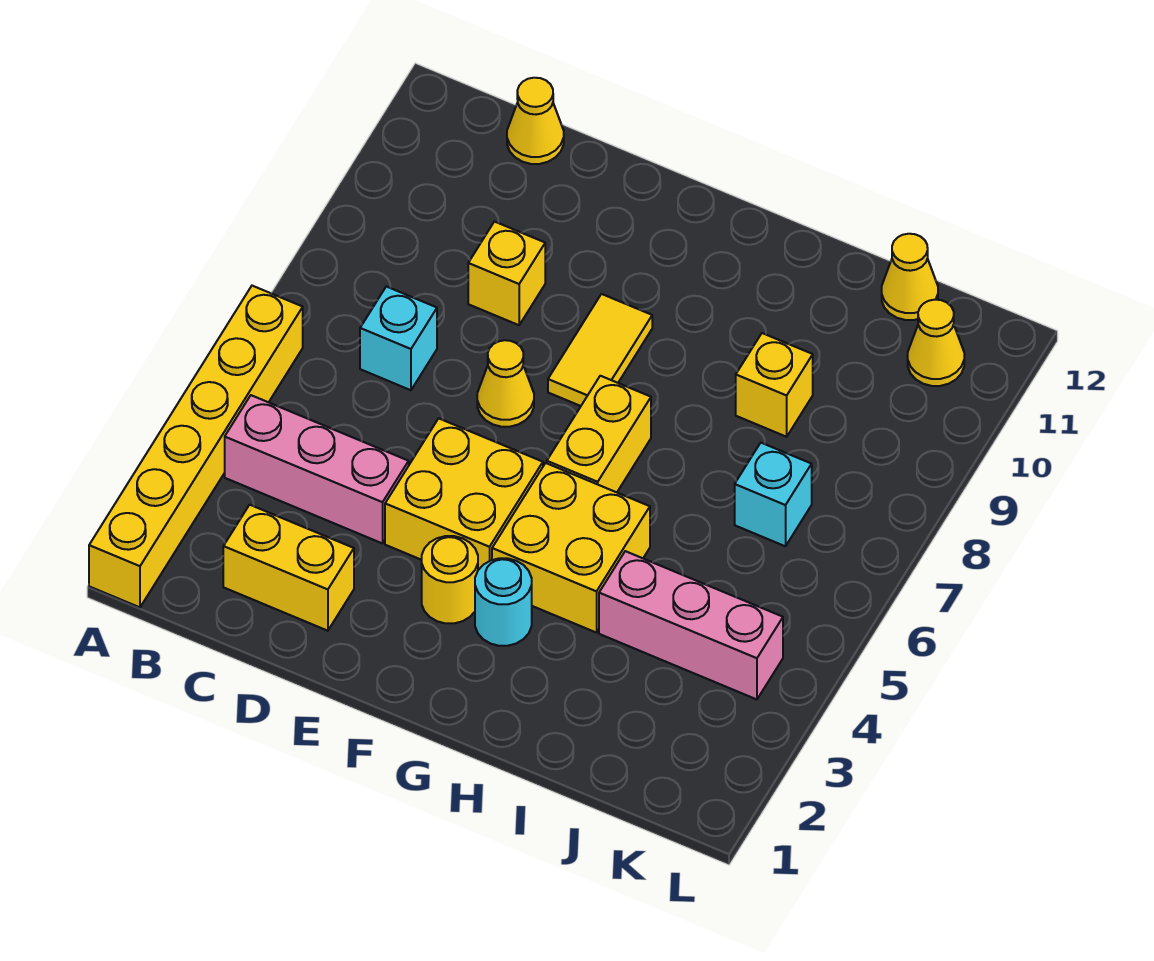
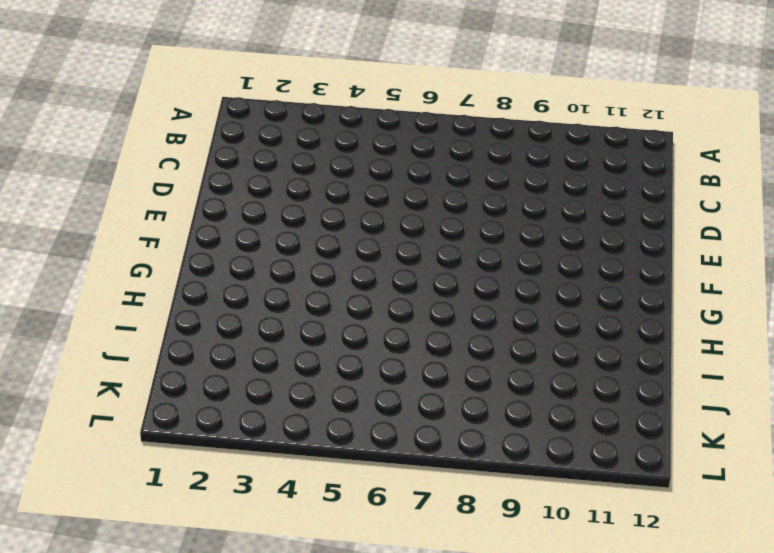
none -> yellow 1x6 brick [89,286,303,607]
none -> pink 1x3 brick [225,395,409,543]
none -> yellow 1x2 brick [223,505,354,631]

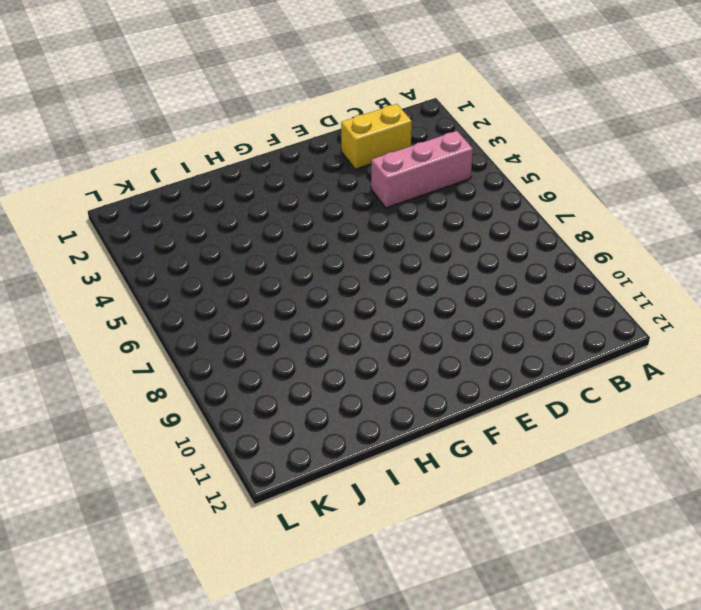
none -> yellow 1x6 brick [89,286,303,607]
none -> cyan 1x1 brick [360,287,437,390]
none -> yellow 1x1 cone [507,78,564,164]

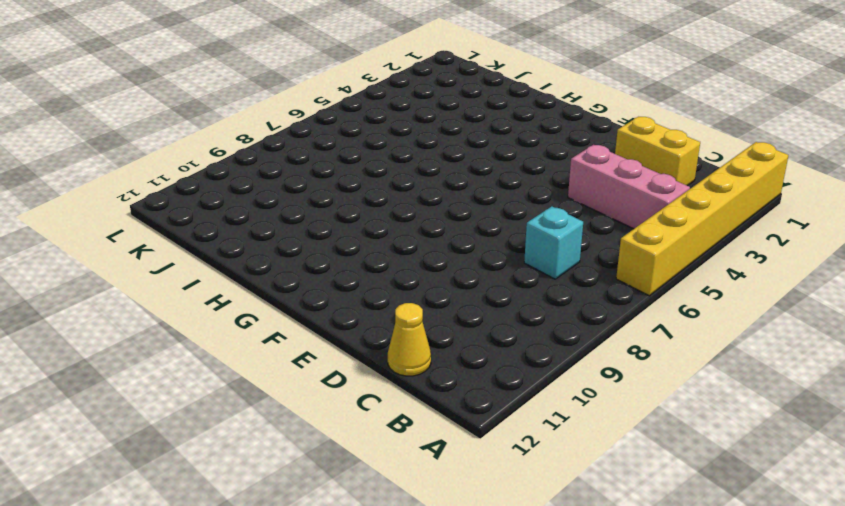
none -> yellow 1x1 brick [468,222,545,325]
none -> yellow 2x2 brick [385,418,543,570]
none -> yellow 1x1 cone [477,340,534,427]

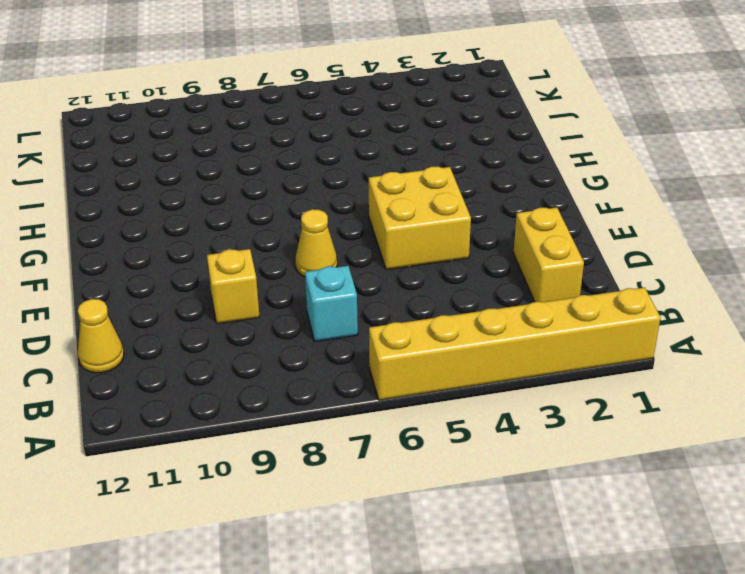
none -> pink 1x3 brick [225,395,409,543]
none -> yellow 1x1 round brick [422,536,478,623]
none -> yellow 1x2 tile [548,294,652,406]

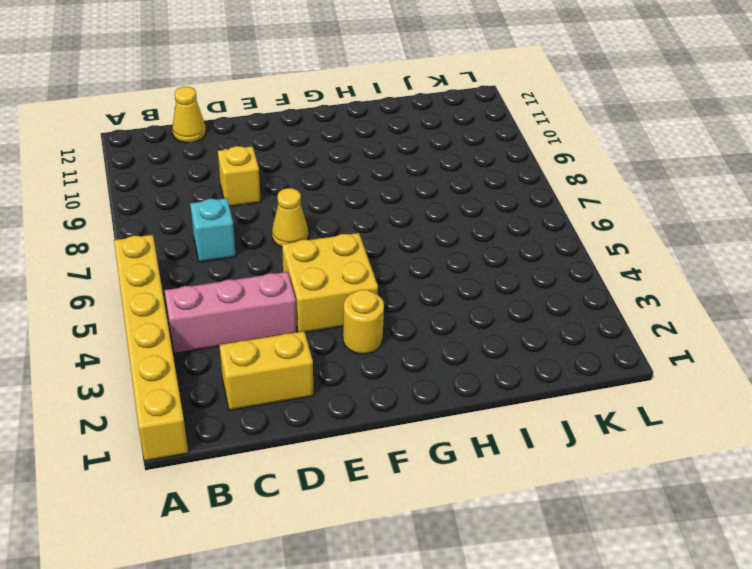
none -> yellow 1x2 tile [548,294,652,406]
none -> cyan 1x1 round brick [475,558,532,646]
none -> yellow 2x2 brick [492,463,650,633]

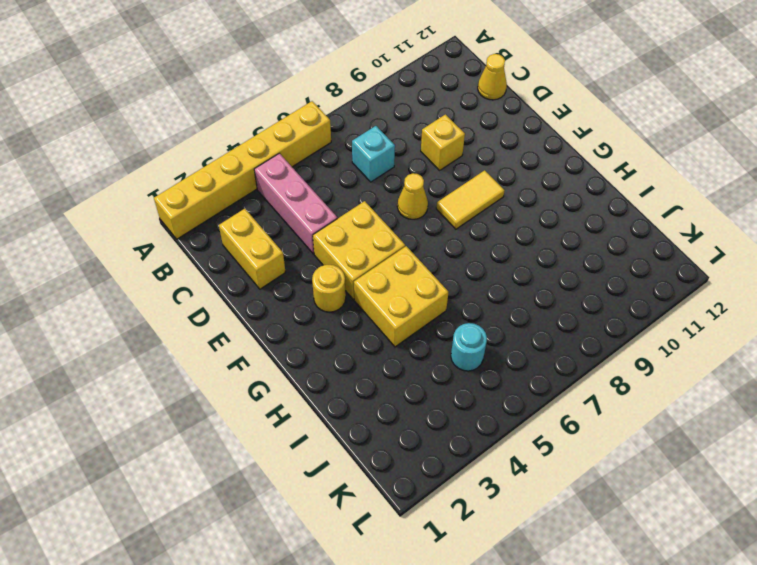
cyan 1x1 round brick [451,323,487,371] -> cyan 1x1 round brick moved to [475,558,532,646]
none -> yellow 1x2 brick [547,376,651,492]
none -> pink 1x3 brick [599,551,783,699]
none -> yellow 1x1 brick [736,333,813,437]

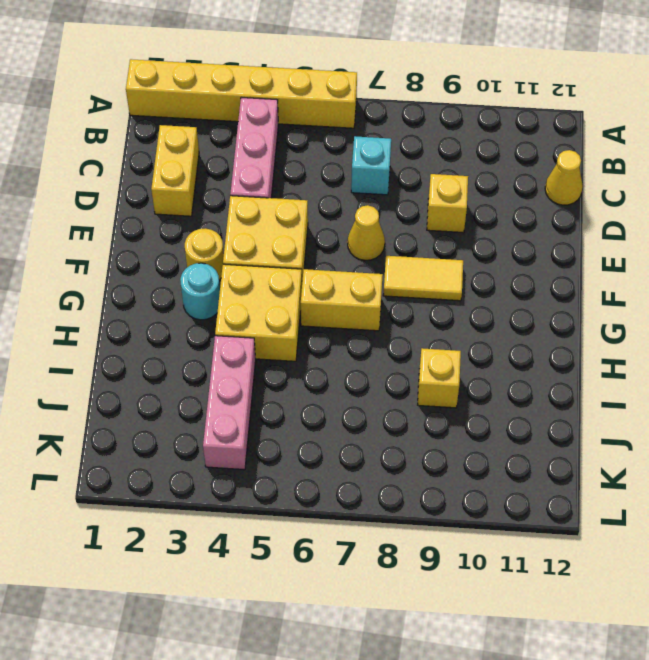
none -> cyan 1x1 brick [735,443,812,546]
none -> yellow 1x1 cone [882,234,938,320]
none -> yellow 1x1 cone [908,300,964,386]

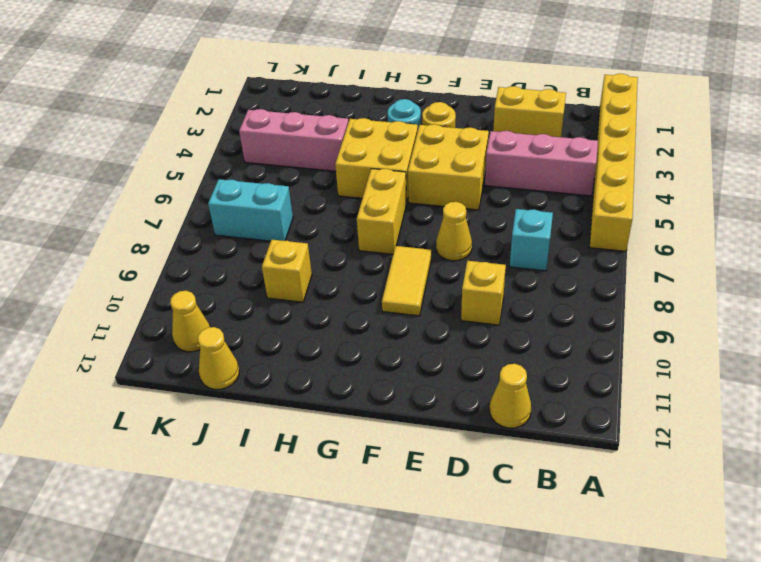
cyan 1x2 brick [208,179,293,241] -> cyan 1x1 brick [735,443,812,546]

